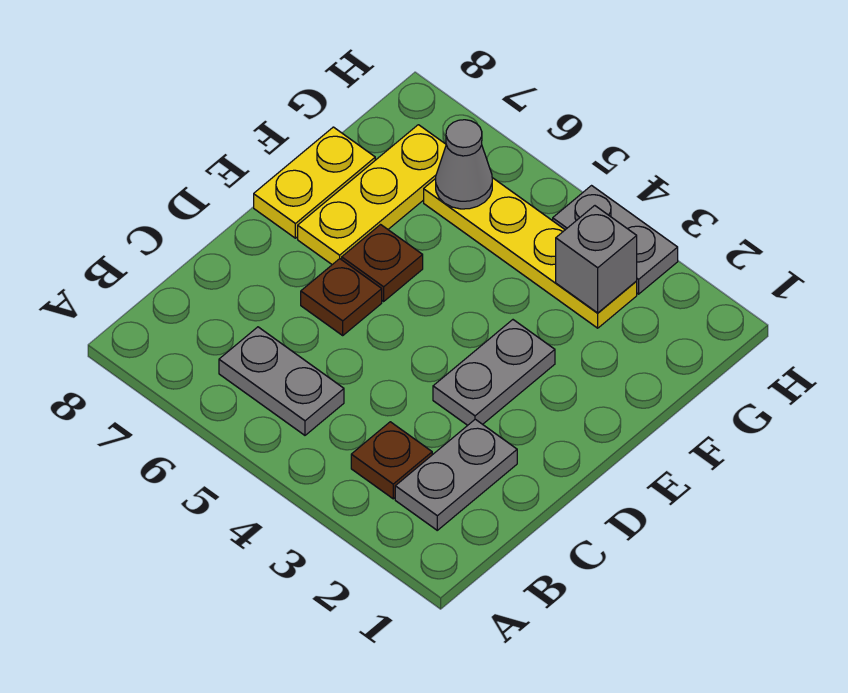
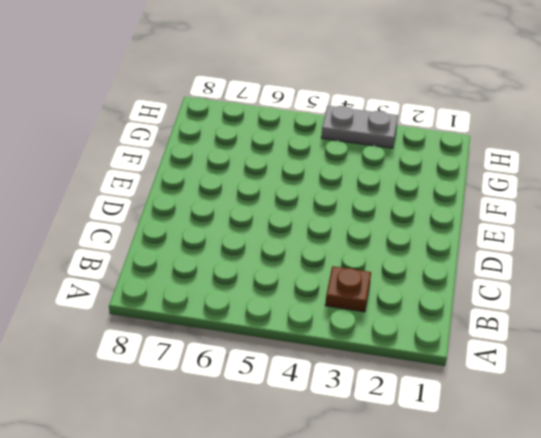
none -> grey 1x2 plate [395,419,517,530]
none -> grey 1x2 plate [219,327,344,435]
none -> grey 1x2 plate [433,320,555,425]

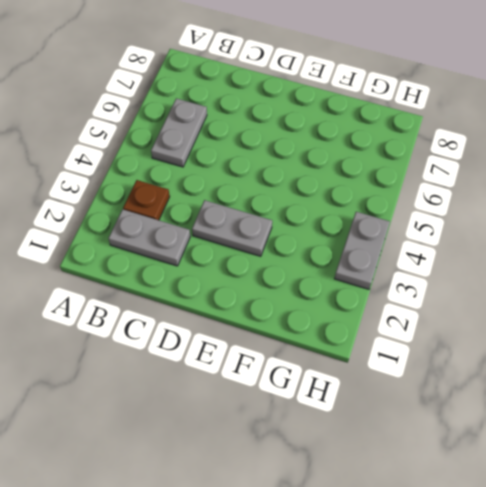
none -> brown 1x1 plate [301,259,382,335]
none -> brown 1x1 plate [342,225,423,301]
none -> yellow 1x3 plate [298,125,446,265]

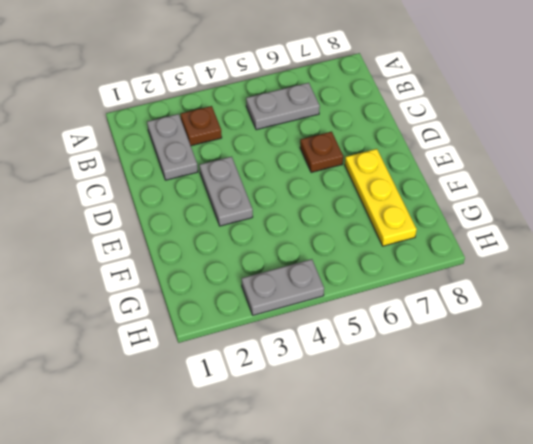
none -> brown 1x1 plate [342,225,423,301]
none -> yellow 1x2 plate [254,127,375,238]
none -> yellow 1x4 plate [424,178,637,328]

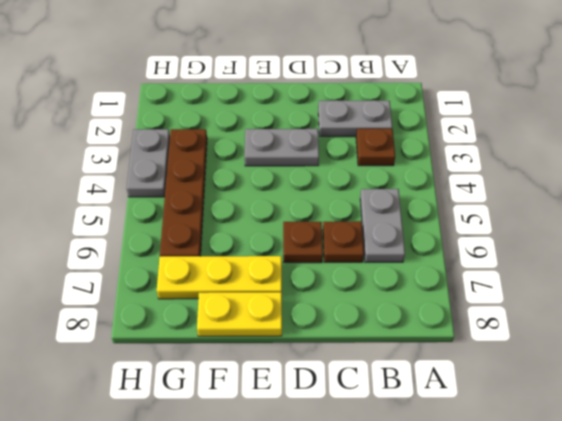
brown 1x1 plate [323,221,364,262] -> brown 1x1 plate moved to [342,225,423,301]
brown 1x4 plate [160,129,207,257] -> yellow 1x4 plate [424,178,637,328]
none -> grey 1x1 brick [556,206,637,313]
none -> grey 1x1 cone [436,120,492,209]

